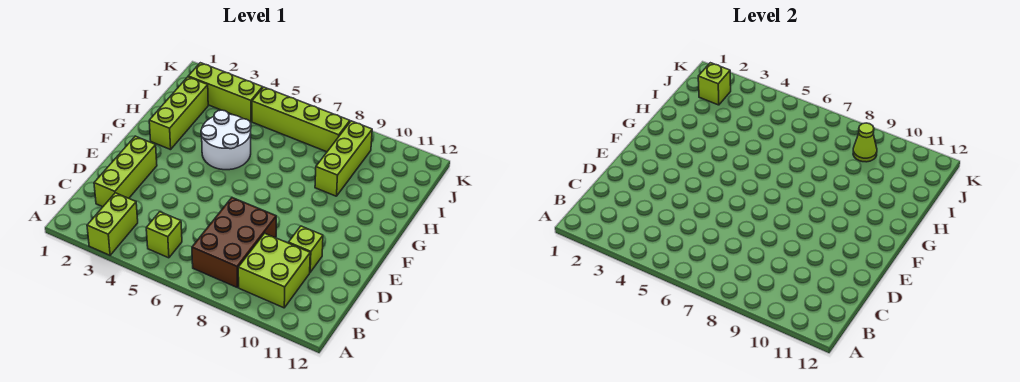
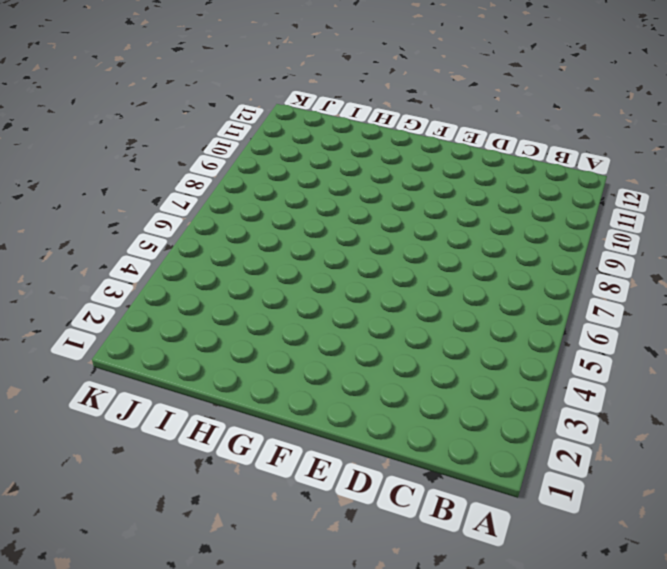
none -> lime 1x2 brick [87,193,138,255]
none -> lime 1x1 brick [146,212,182,258]
none -> brown 2x3 brick [192,198,276,287]

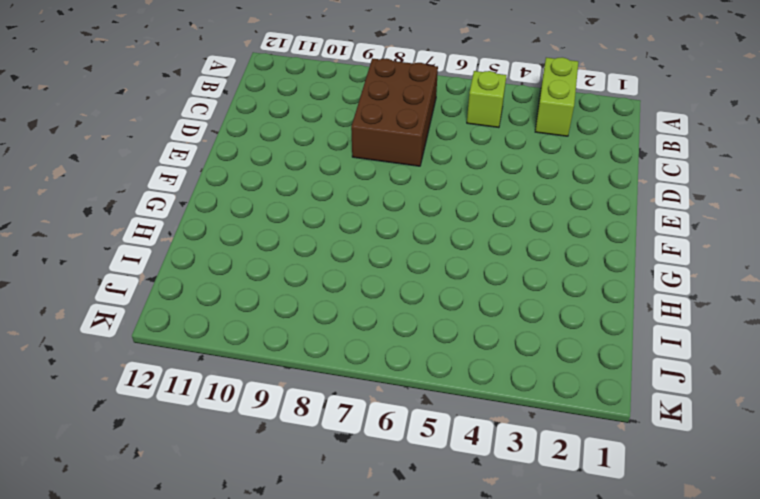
none -> lime 2x2 brick [238,233,310,308]
none -> lime 1x3 brick [94,136,157,207]
none -> lime 1x1 brick [288,226,323,272]

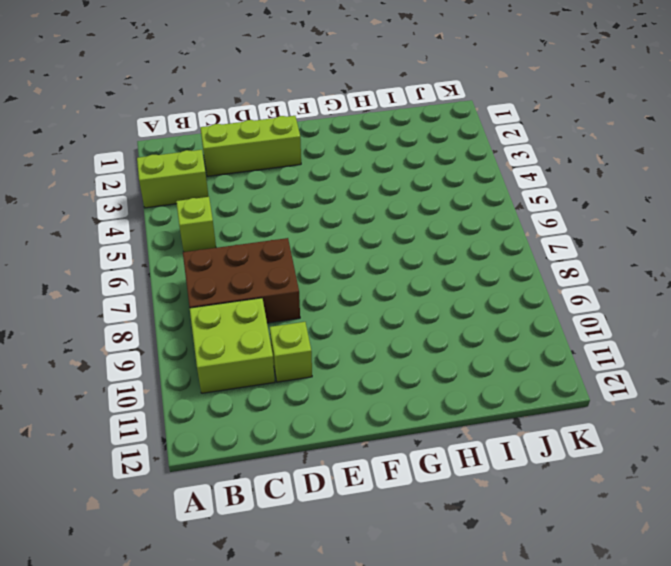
none -> lime 1x3 brick [149,77,208,150]
none -> white 2x2 round brick [201,110,251,170]
none -> lime 1x3 brick [315,121,372,196]

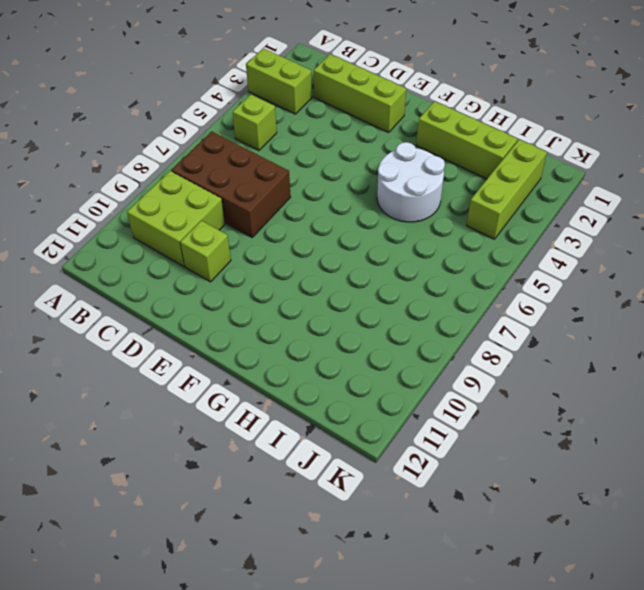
none -> lime 1x3 brick [315,121,372,196]
none -> lime 1x4 brick [252,87,350,152]
none -> lime 1x1 brick [698,63,731,105]

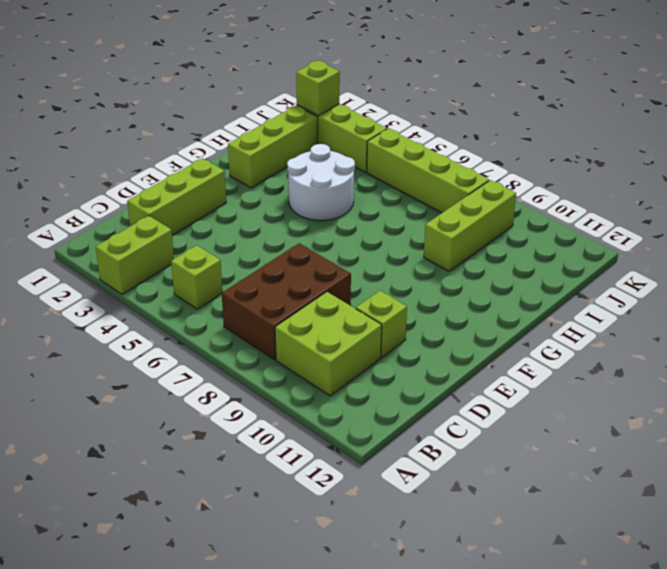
none -> lime 1x1 cone [853,123,877,162]

